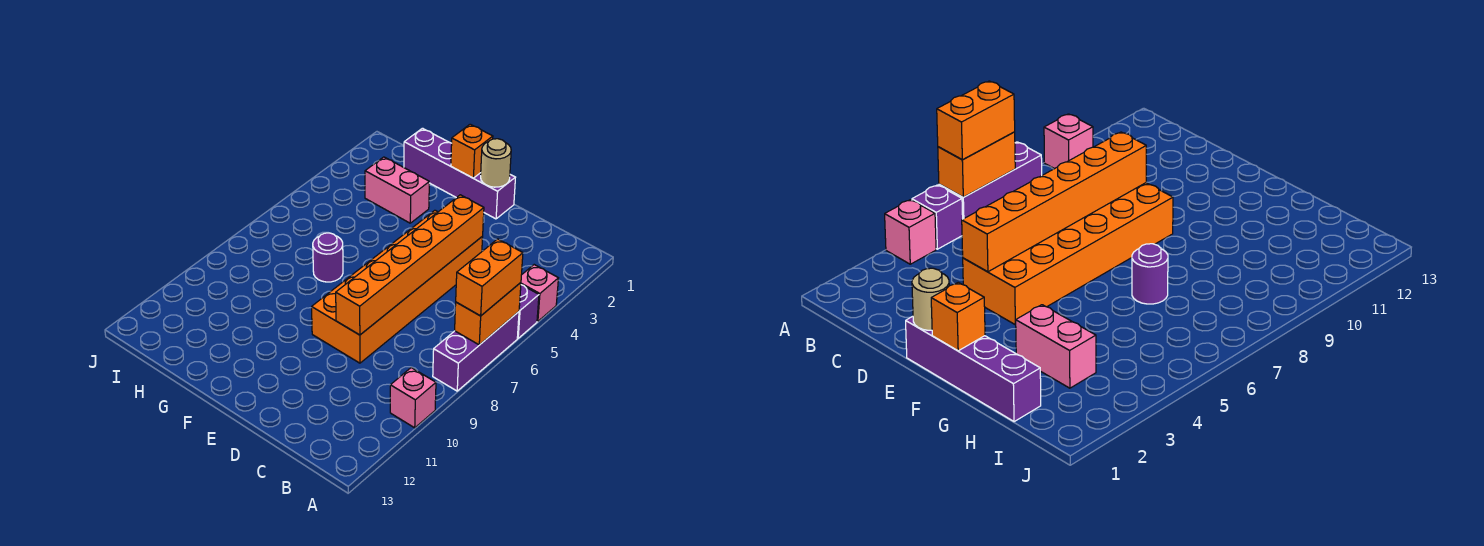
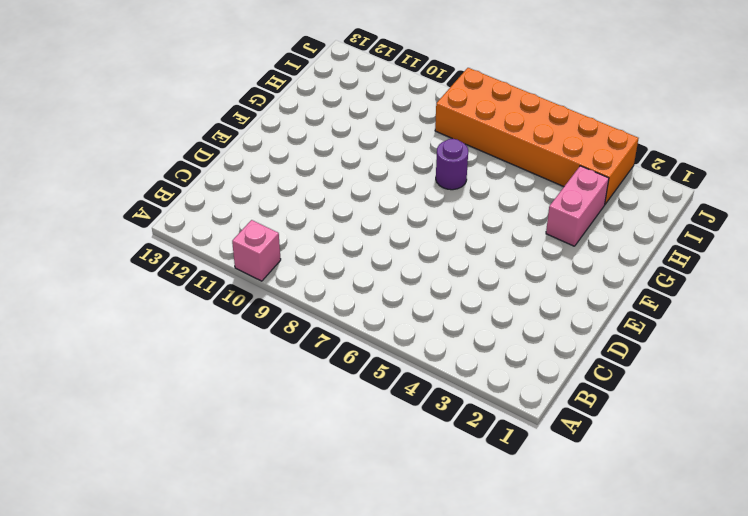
orange 2x6 brick [435,68,639,204] -> orange 2x6 brick moved to [312,210,483,363]
none -> pink 1x1 brick [521,265,558,321]
none -> purple 1x1 brick [517,285,539,338]
none -> purple 1x3 brick [433,312,519,391]

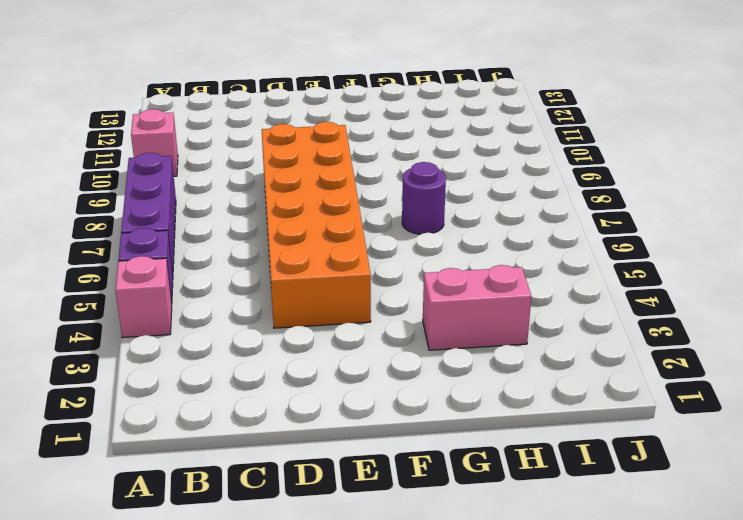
none -> purple 1x4 brick [404,128,515,219]
none -> orange 1x2 brick [455,283,521,345]
none -> orange 1x6 brick [336,195,484,335]

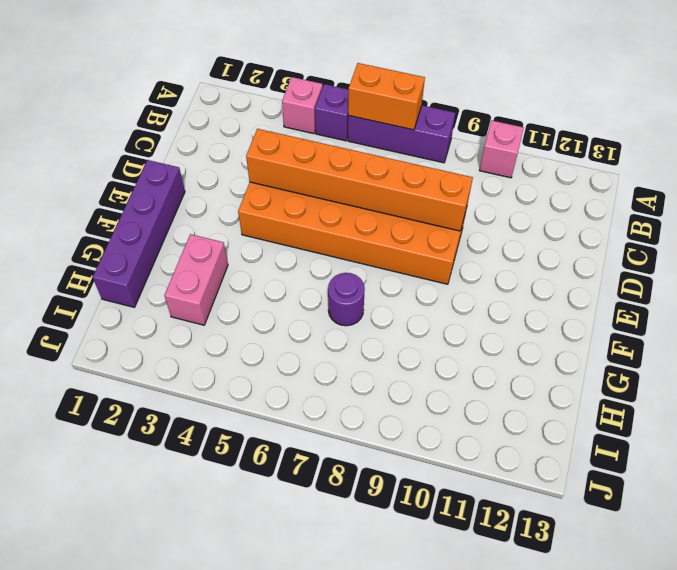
none -> tan 1x1 round brick [481,139,511,187]
none -> orange 1x1 brick [451,124,493,178]
none -> orange 1x2 brick [456,239,523,316]

